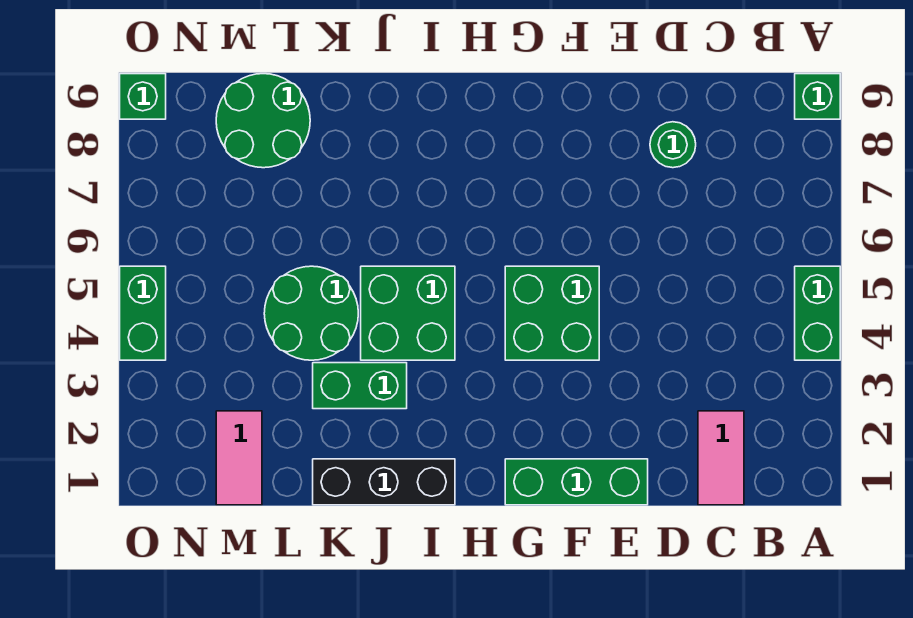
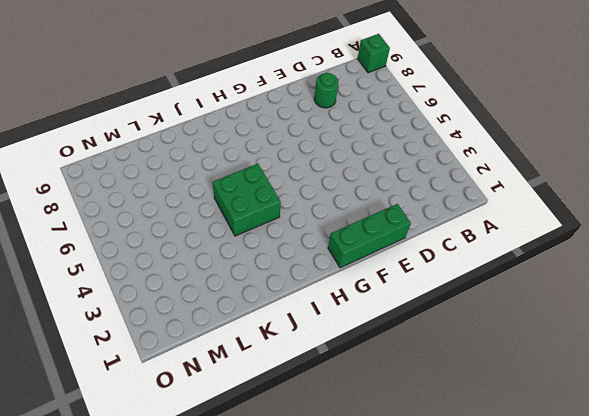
none -> green 1x2 brick [795,266,840,360]
none -> pink 1x2 tile [698,411,744,505]
none -> green 2x2 brick [505,266,599,360]

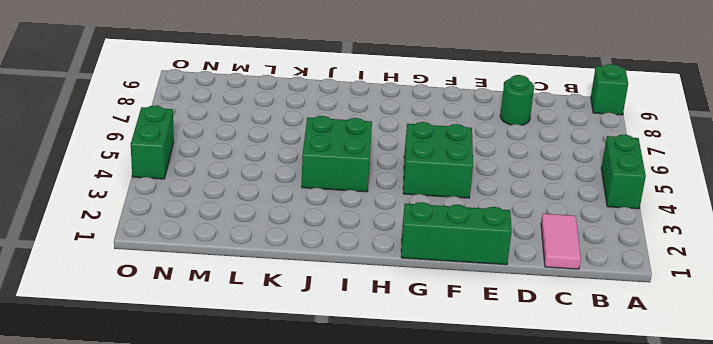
none -> black 1x3 brick [313,459,455,505]
none -> green 1x2 brick [313,363,407,409]
none -> green 2x2 round brick [264,266,358,360]

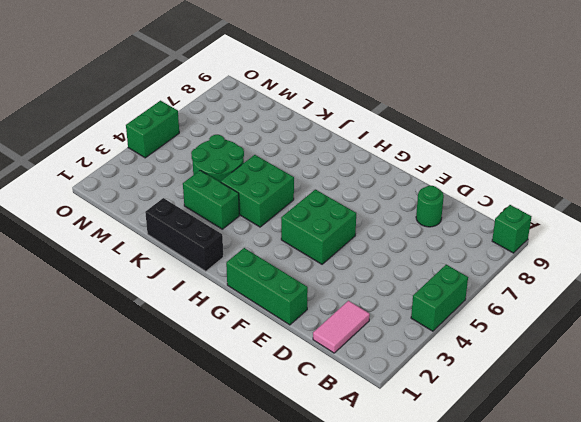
none -> green 2x2 round brick [216,74,310,168]
none -> pink 1x2 tile [216,411,262,505]
none -> green 1x1 brick [120,74,166,119]

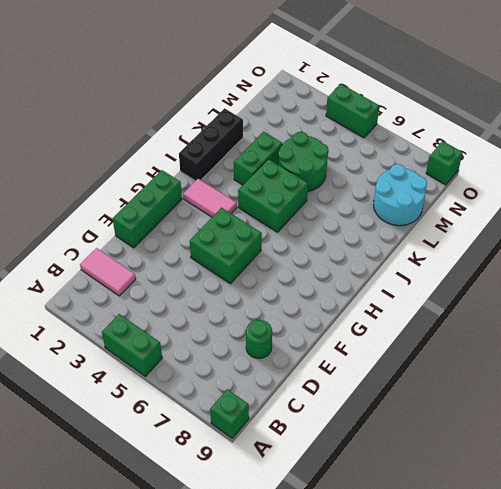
pink 1x2 tile [183,179,237,217] -> pink 1x2 tile moved to [216,411,262,505]
cyan 2x2 round brick [374,164,427,226] -> green 2x2 round brick [216,74,310,168]

